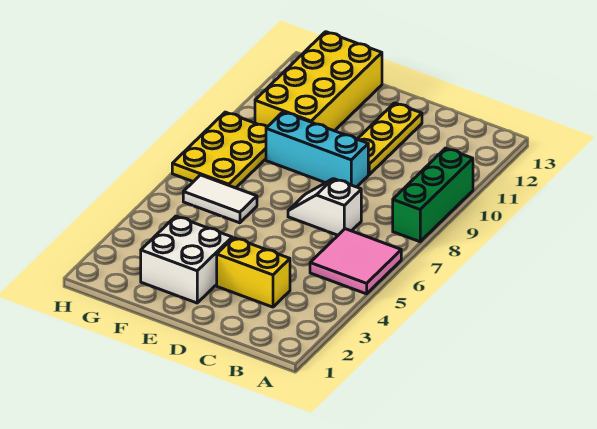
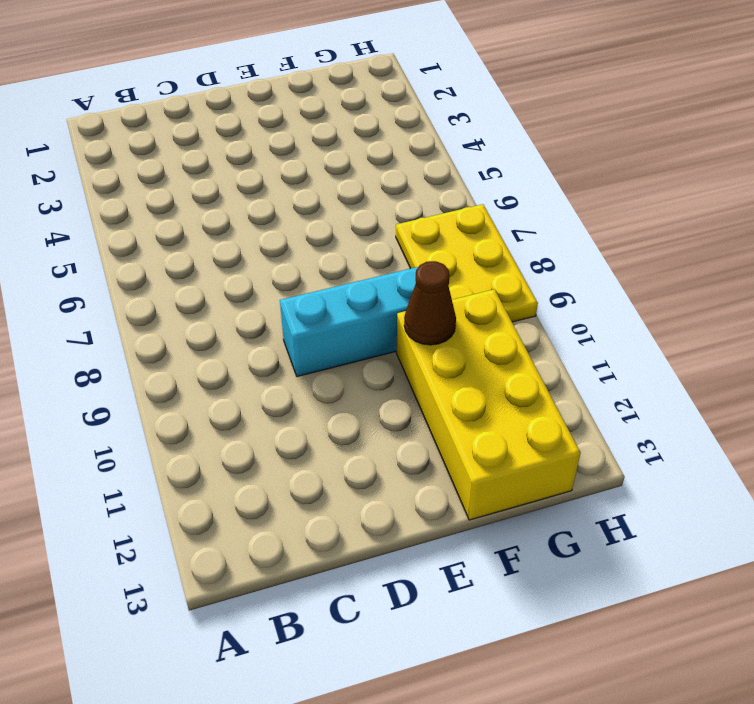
brown 1x1 cone [404,261,456,345] -> none
none -> pink 2x2 tile [310,229,401,294]
none -> green 1x3 brick [393,148,473,242]

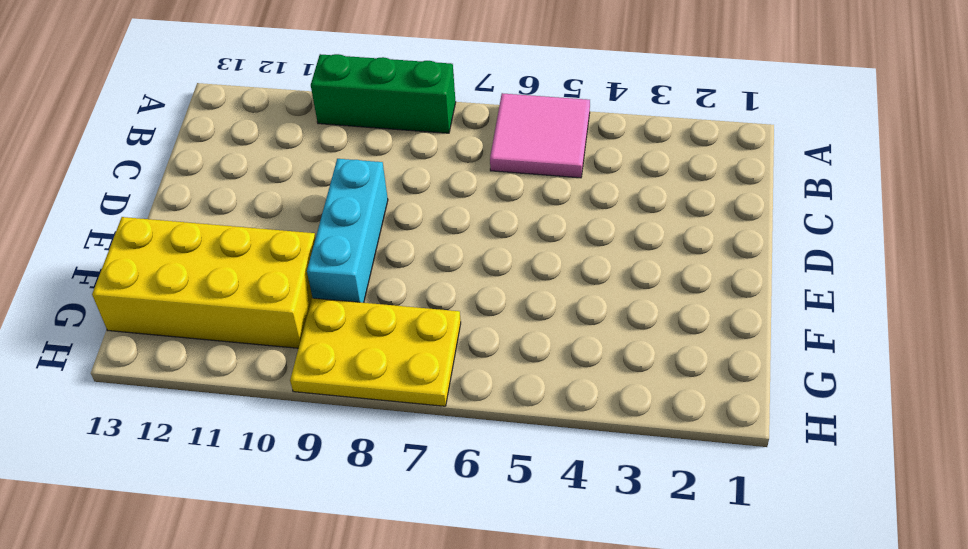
none -> yellow 1x2 brick [217,238,290,307]
none -> white 1x2 slope [288,179,361,235]

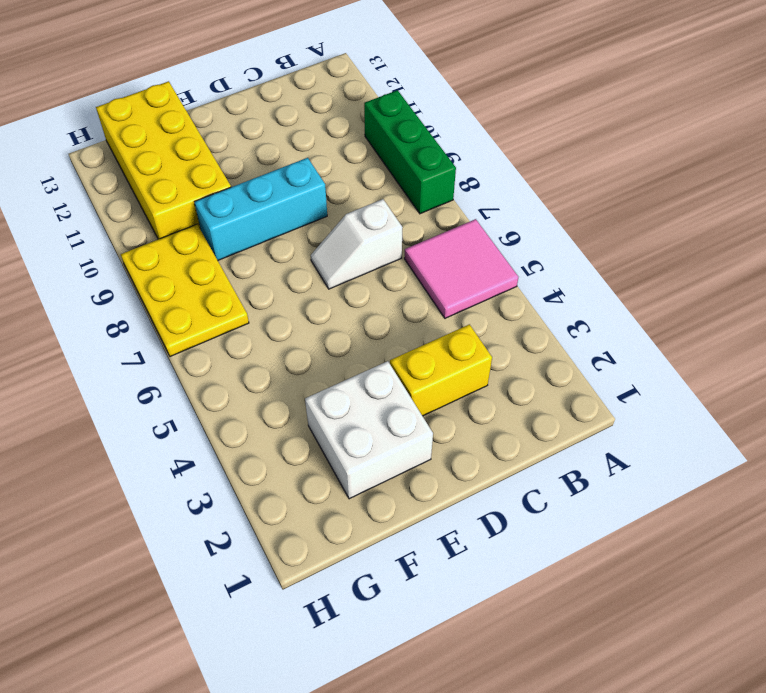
none -> yellow 1x3 plate [358,103,422,175]
none -> white 1x2 tile [183,175,257,223]

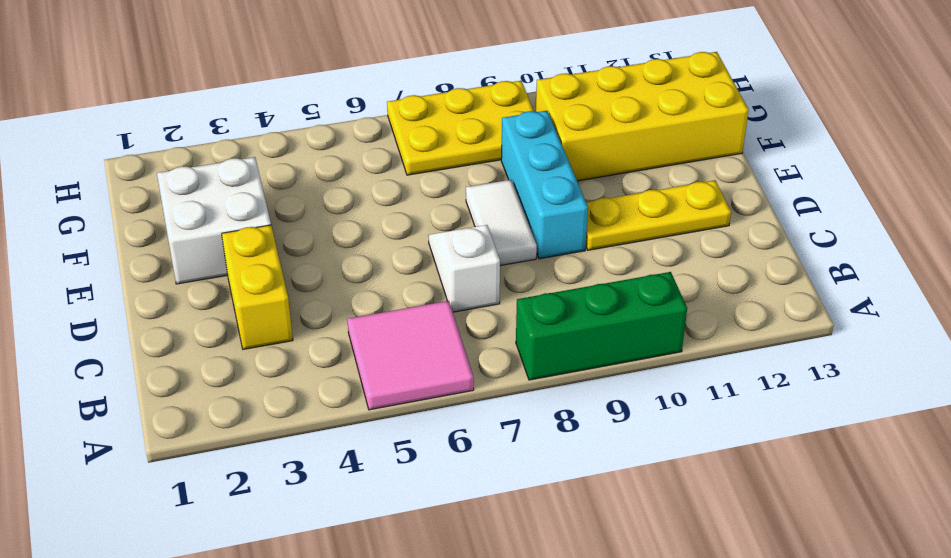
white 1x2 tile [466,180,537,266] -> white 1x2 tile moved to [183,175,257,223]

